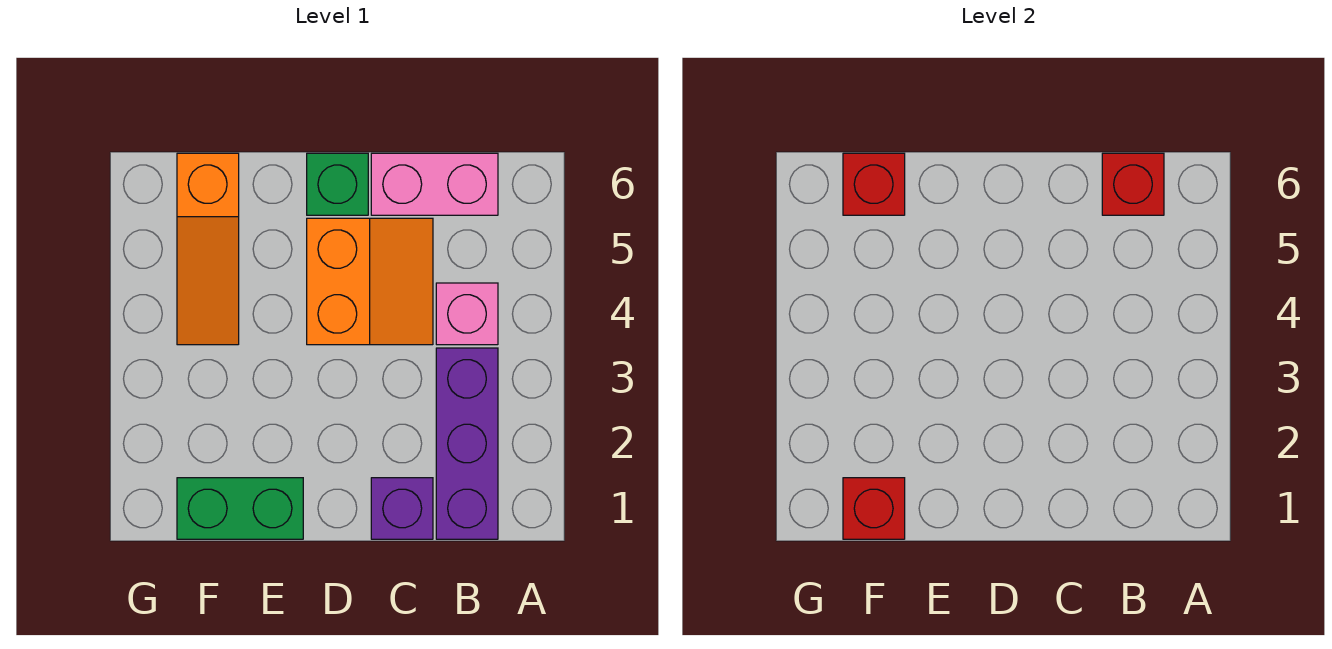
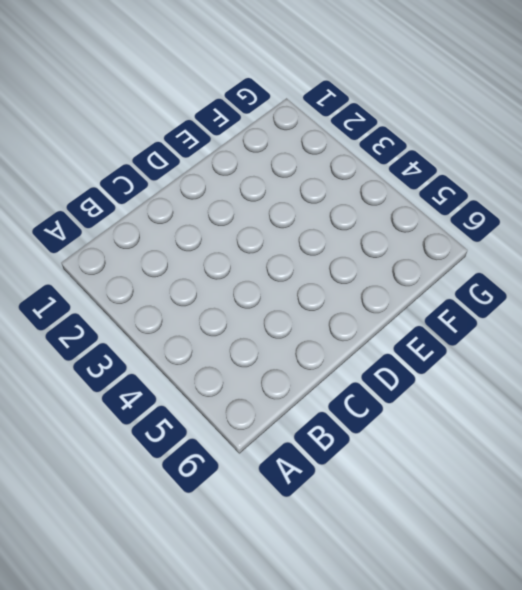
none -> purple 1x3 brick [436,348,498,539]
none -> pink 1x1 brick [436,283,498,345]

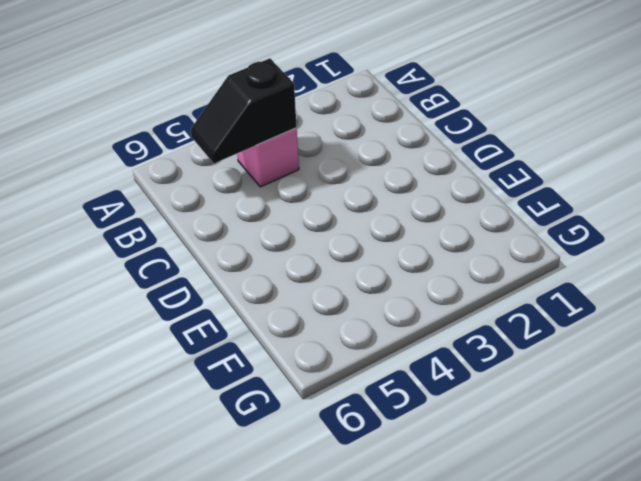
black 1x2 slope [191,58,297,163] -> none
none -> purple 1x3 brick [436,348,498,539]
none -> pink 1x2 brick [371,153,498,215]

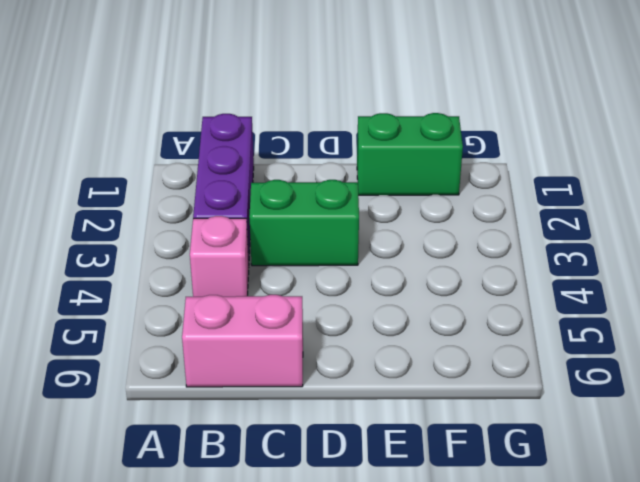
green 1x2 brick [249,180,359,266] -> none
none -> purple 1x1 brick [371,478,433,539]
none -> orange 2x2 slope [307,218,433,345]

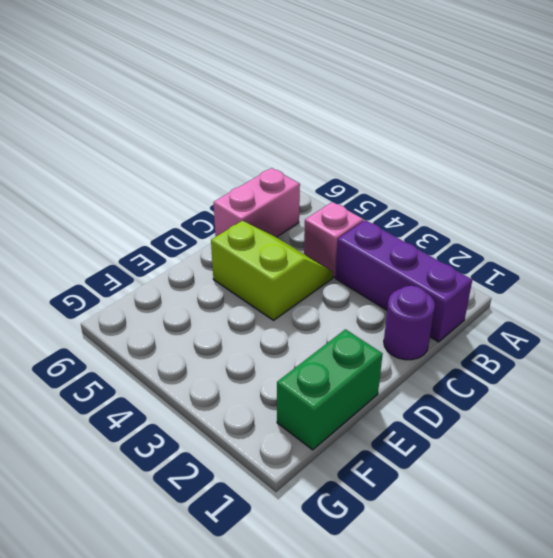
purple 1x1 round brick [384,286,435,360] -> purple 1x1 brick [371,478,433,539]
lime 2x2 slope [211,221,333,320] -> orange 2x2 slope [307,218,433,345]
none -> green 1x1 brick [307,153,368,215]
none -> orange 1x3 slope [177,153,239,345]

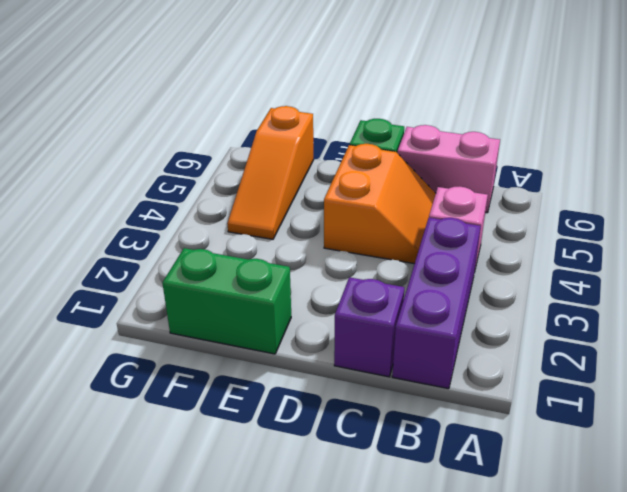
none -> red 1x1 brick [1102,153,1164,215]
none -> red 1x1 brick [843,478,905,539]

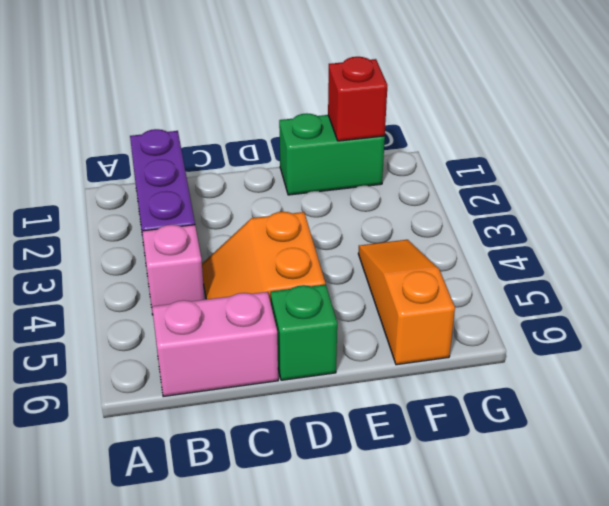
none -> purple 1x1 brick [371,478,433,539]
none -> red 1x1 brick [1102,153,1164,215]

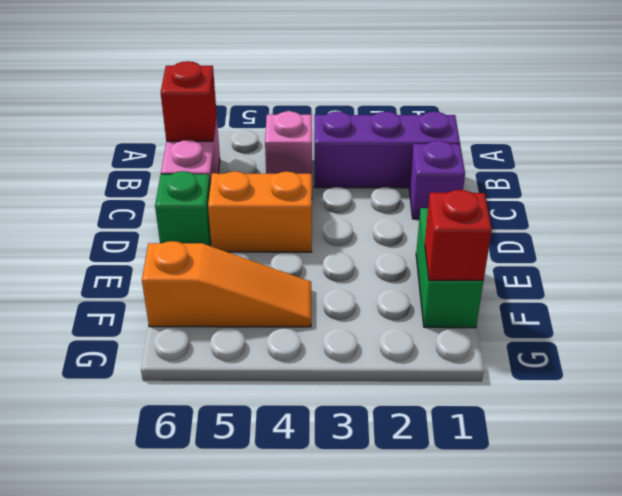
none -> red 1x1 brick [843,153,905,215]

